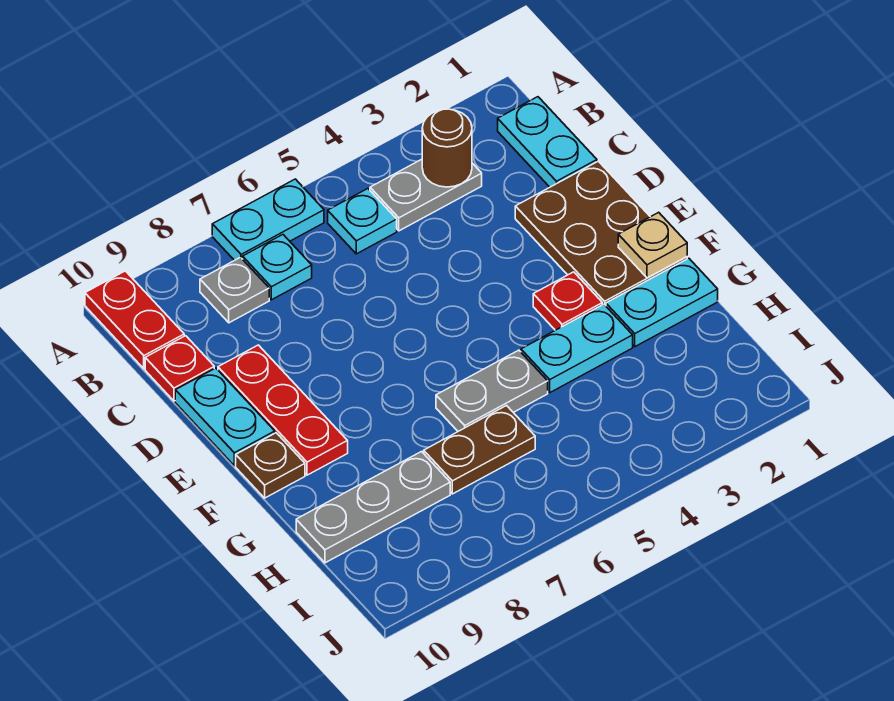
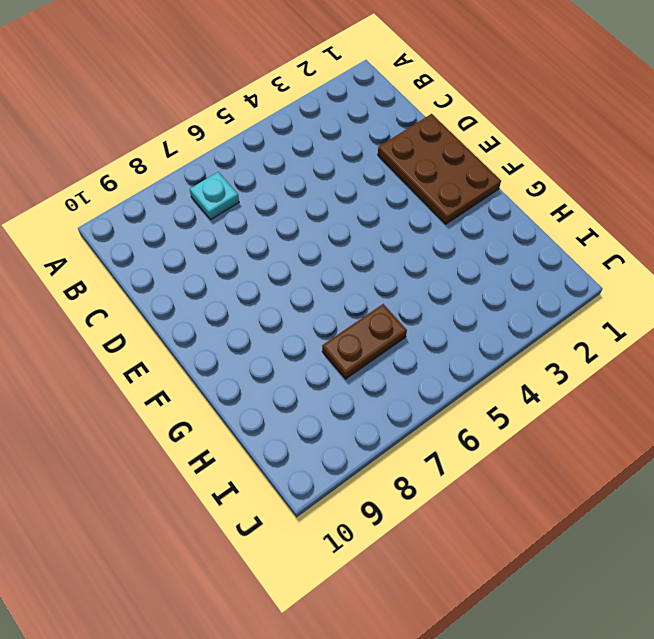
none -> cyan 1x2 plate [212,179,324,261]
none -> red 1x2 plate [85,271,184,369]
none -> cyan 1x2 plate [498,97,597,187]

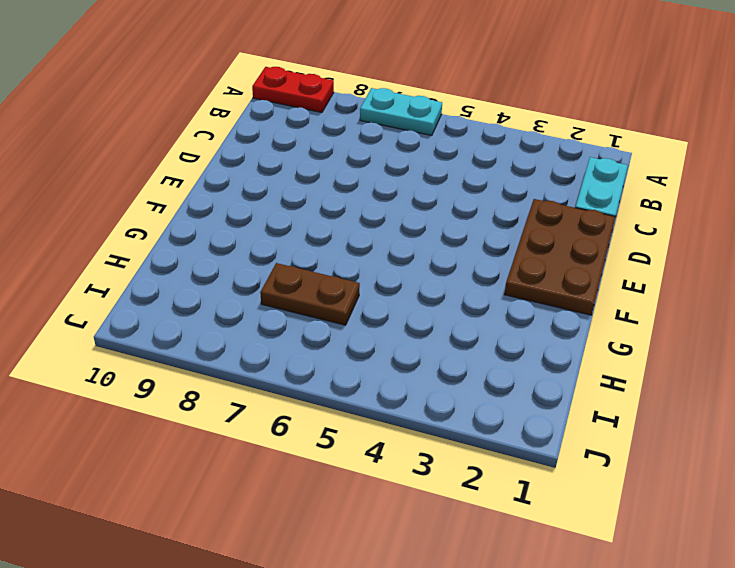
red 1x2 plate [252,67,334,113] -> red 1x2 plate turned to [85,271,184,369]
none -> grey 1x2 plate [370,159,482,231]
none -> cyan 1x1 plate [328,189,397,254]
none -> cyan 1x1 plate [243,235,312,300]

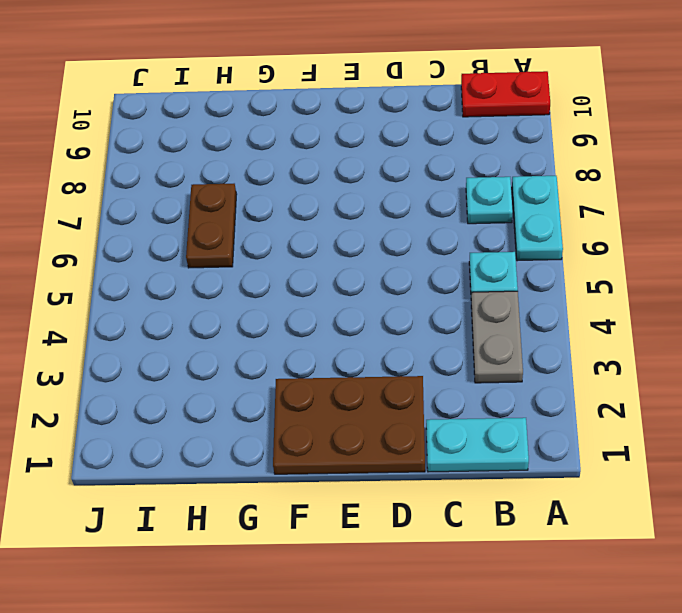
none -> grey 1x1 plate [200,257,269,323]
none -> red 1x1 plate [145,336,214,401]
none -> red 1x3 plate [218,345,348,475]

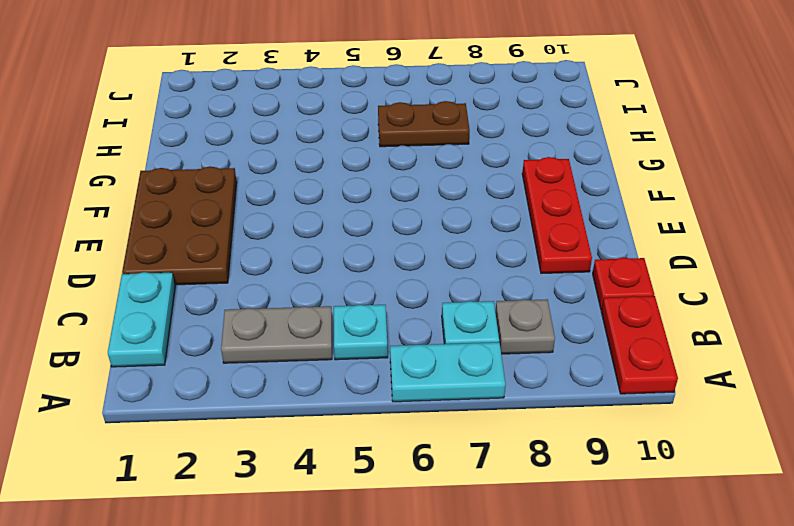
none -> cyan 1x2 plate [175,368,275,466]
none -> red 1x1 plate [533,272,602,330]
none -> brown 1x1 plate [236,433,305,498]

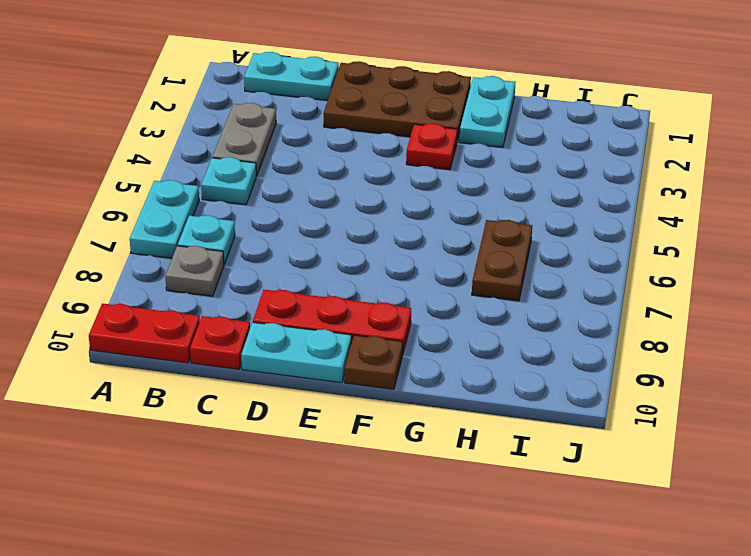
none -> cyan 1x2 plate [521,304,633,392]
none -> grey 1x2 plate [436,350,548,431]
none -> grey 1x3 plate [296,452,450,563]

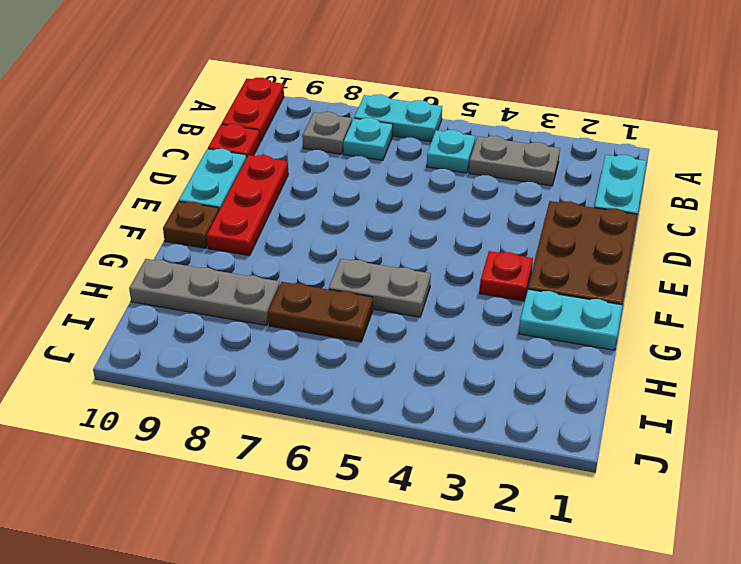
none -> cyan 1x2 plate [521,304,633,392]
none -> brown 1x1 round brick [422,109,472,187]
none -> tan 1x1 plate [618,212,687,278]

